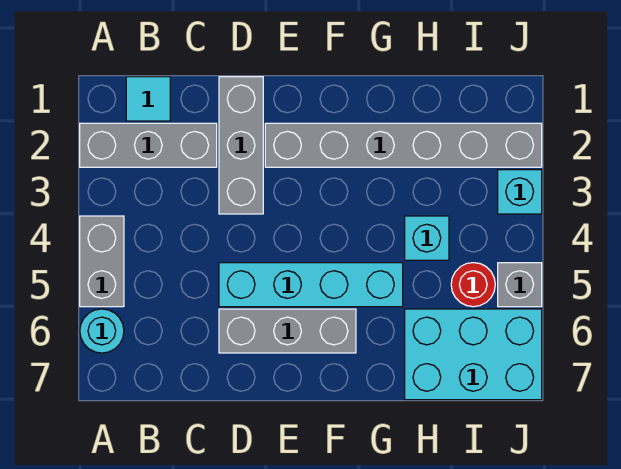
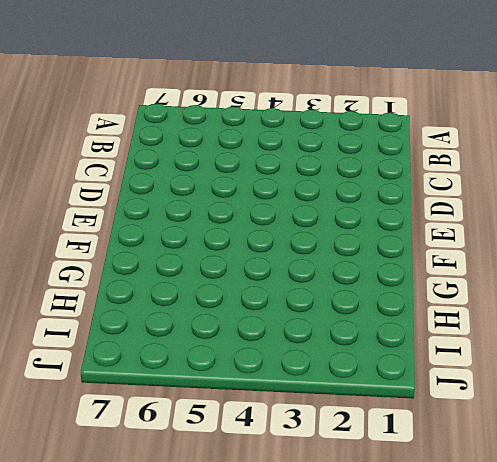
none -> grey 1x3 brick [80,123,217,167]
none -> grey 1x2 brick [80,216,124,307]
none -> cyan 1x1 round brick [80,309,124,353]

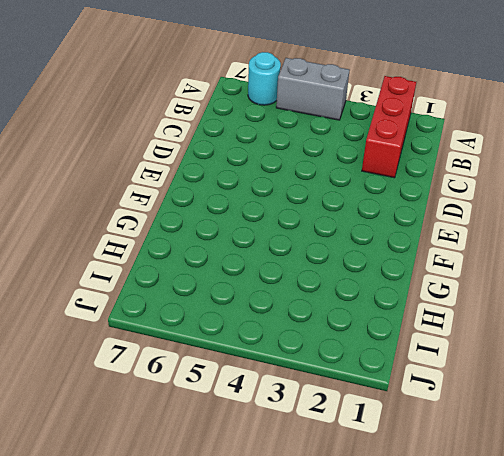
red 1x3 brick [362,76,416,178] -> grey 1x3 brick [80,123,217,167]
none -> cyan 1x1 tile [126,77,170,121]
none -> grey 1x3 brick [219,77,263,214]
none -> cyan 1x4 brick [219,263,403,307]

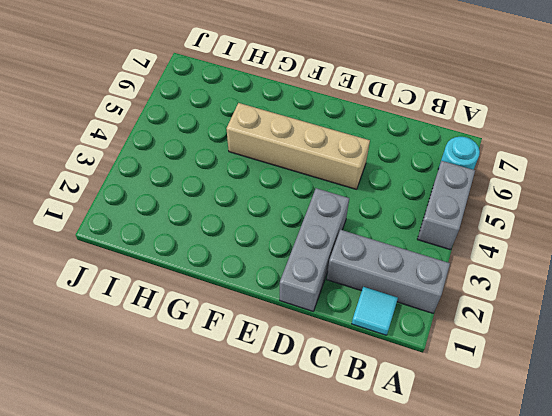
tan 1x4 brick [227,103,370,189] -> cyan 1x4 brick [219,263,403,307]
none -> grey 1x3 brick [219,309,356,353]
none -> grey 1x6 brick [265,123,542,167]
none -> cyan 1x1 brick [405,216,449,260]

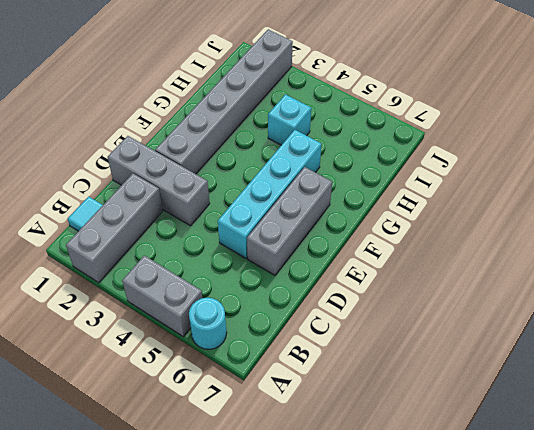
none -> cyan 2x3 brick [405,309,542,400]
none -> red 1x1 round brick [451,263,495,307]
none -> cyan 1x1 brick [498,170,542,214]

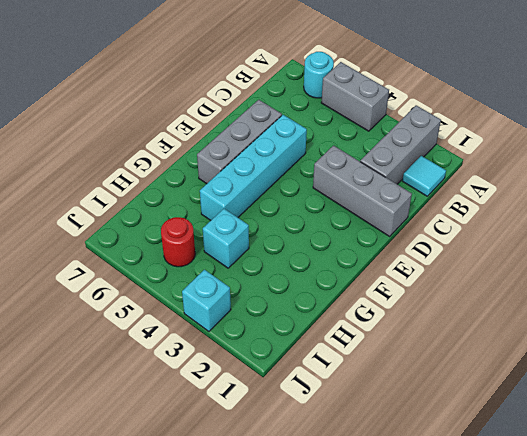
none -> grey 1x6 brick [265,123,542,167]
none -> cyan 2x3 brick [405,309,542,400]
none -> grey 1x1 brick [498,263,542,307]

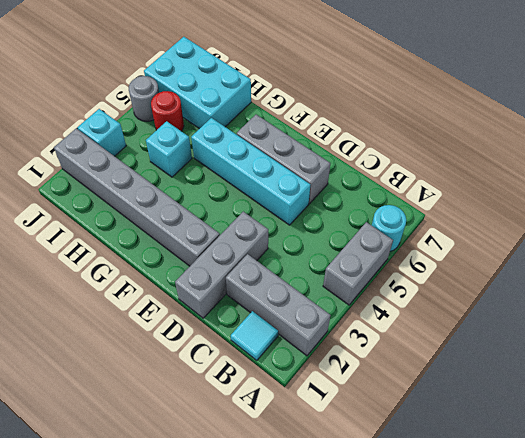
grey 1x1 round brick [129,76,159,121] -> grey 1x1 brick [498,263,542,307]

